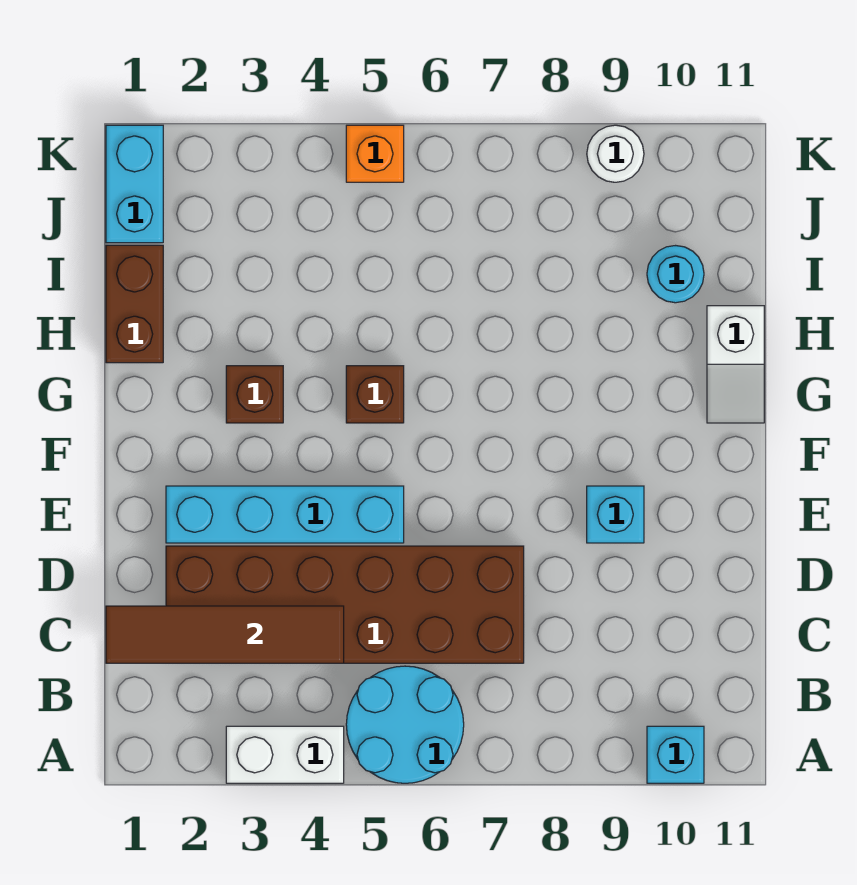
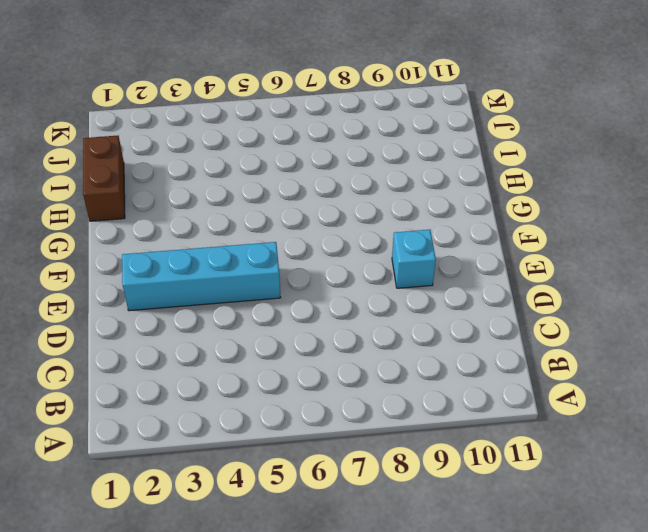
none -> white 1x2 brick [226,726,344,783]
none -> cyan 2x2 round brick [346,666,464,783]
none -> cyan 1x1 brick [647,726,704,783]

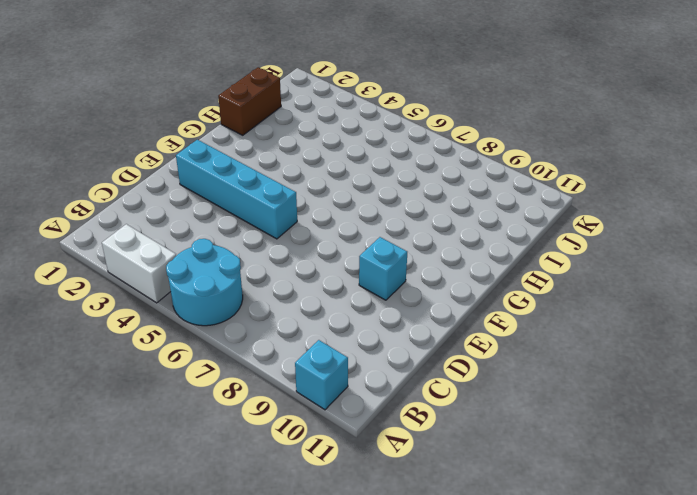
none -> brown 2x6 brick [166,546,524,663]
none -> brown 1x1 brick [226,366,283,423]
none -> brown 1x1 brick [346,366,404,423]

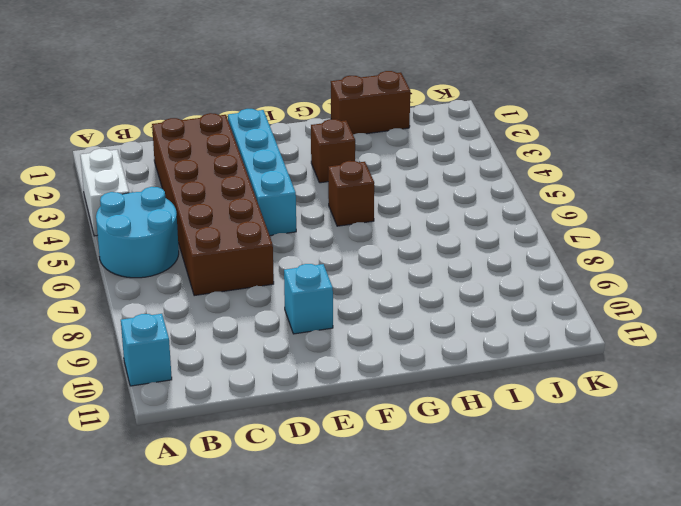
none -> white 1x2 slope [707,306,764,423]
none -> cyan 1x1 round brick [647,246,704,303]
none -> cyan 1x2 brick [106,125,163,243]

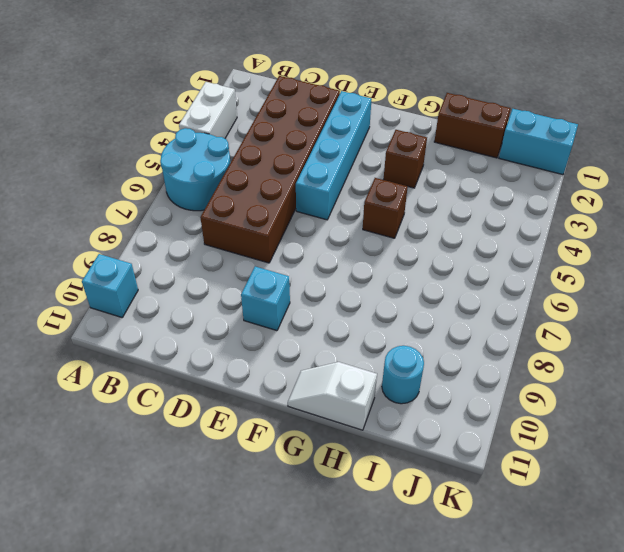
none -> orange 1x1 brick [346,125,404,182]
none -> white 1x1 round brick [587,125,644,182]
none -> brown 1x4 tile [106,606,344,663]

